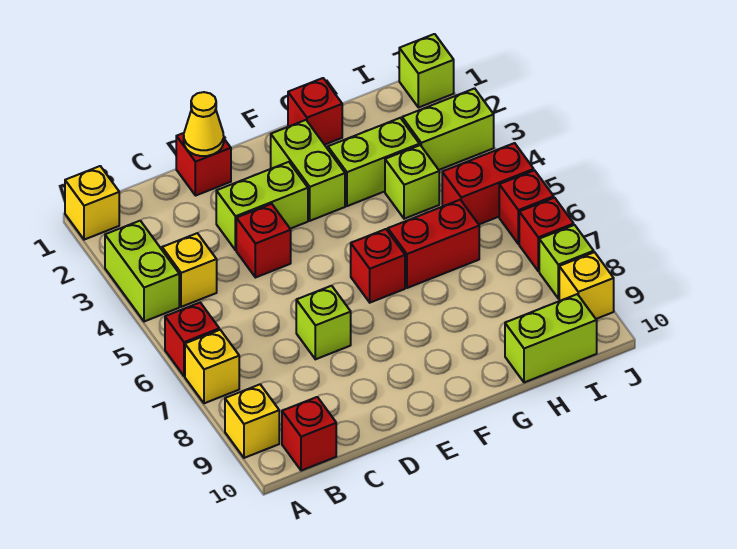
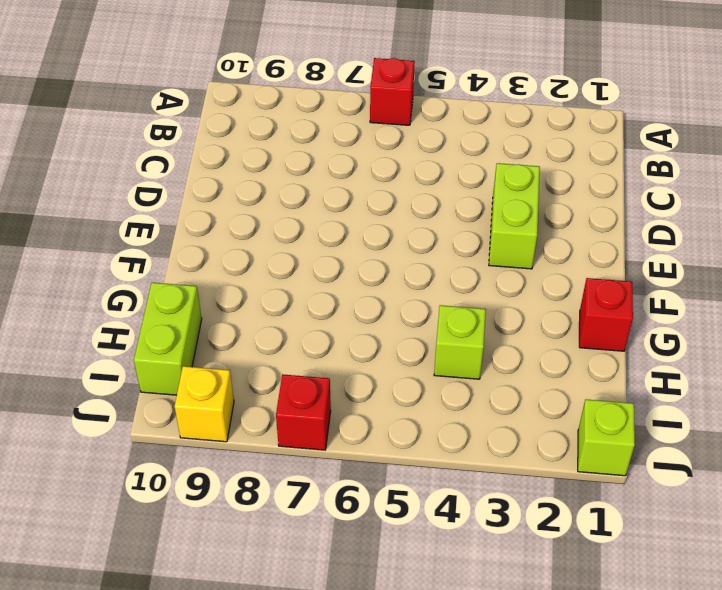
none -> yellow 1x1 brick [65,166,119,240]
none -> lime 1x2 brick [105,221,179,322]
none -> yellow 1x1 brick [185,330,239,403]

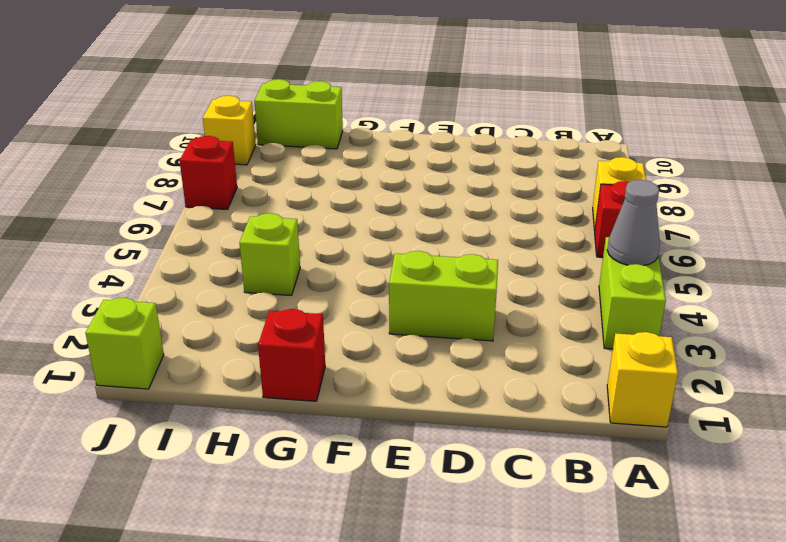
grey 1x1 cone [607,180,660,265] -> none
none -> yellow 1x1 brick [225,384,279,458]
none -> yellow 1x1 brick [162,233,217,307]
none -> red 1x1 brick [282,397,336,471]

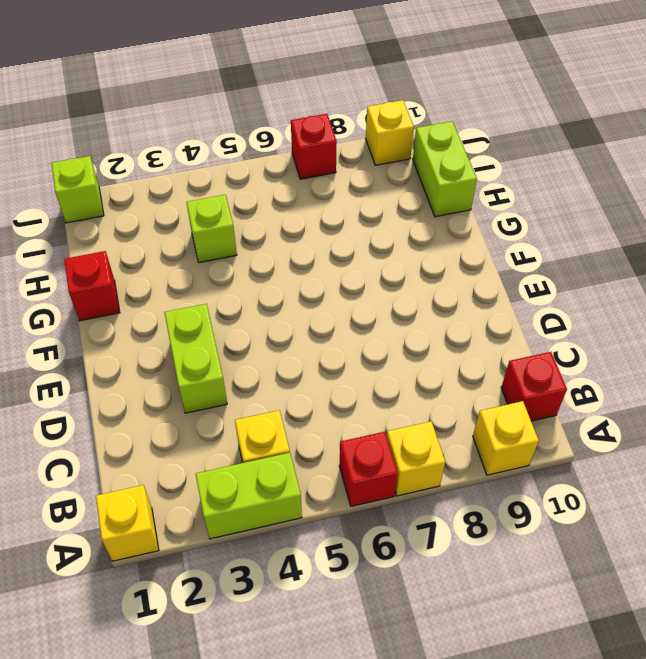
none -> red 1x1 brick [176,133,231,196]
none -> red 1x1 brick [236,204,291,278]
none -> lime 1x1 brick [296,286,351,359]

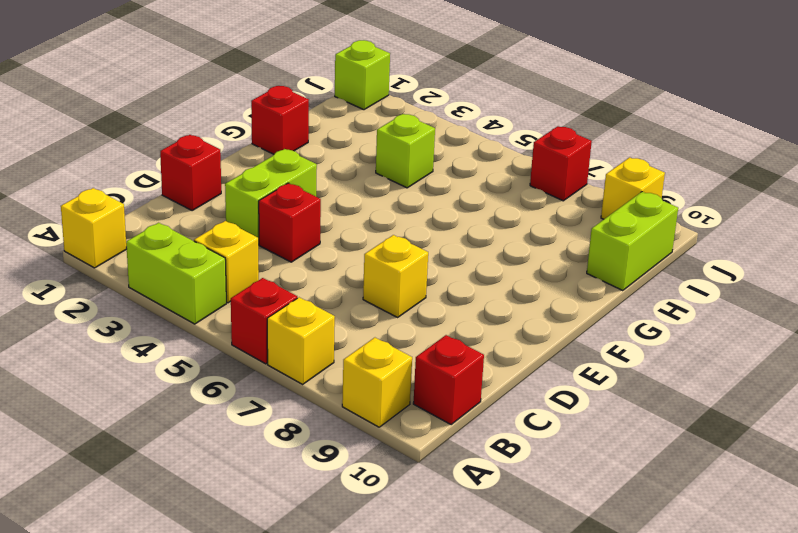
yellow 1x1 brick [363,235,428,317] -> lime 1x1 brick [296,286,351,359]
none -> lime 1x2 brick [271,120,345,221]
none -> red 1x1 brick [351,229,405,303]
none -> lime 1x2 brick [328,118,419,206]

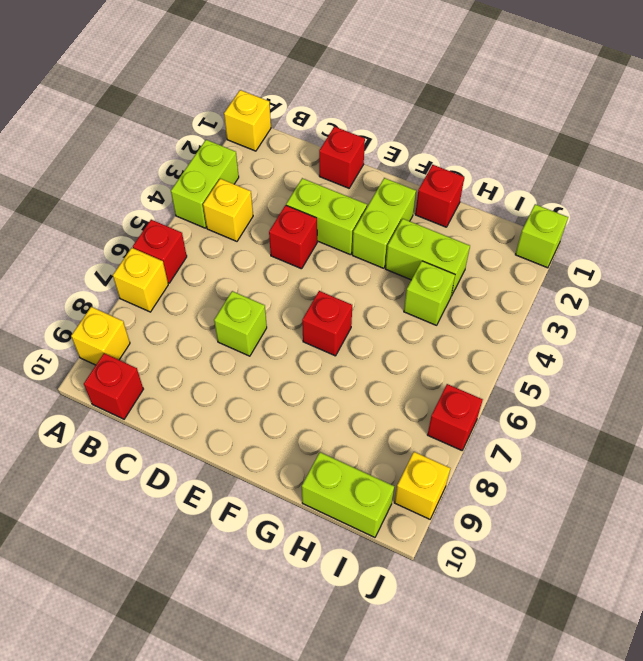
none -> red 1x2 brick [388,200,479,288]
none -> lime 1x2 brick [402,88,494,170]
none -> red 1x2 brick [442,143,534,224]

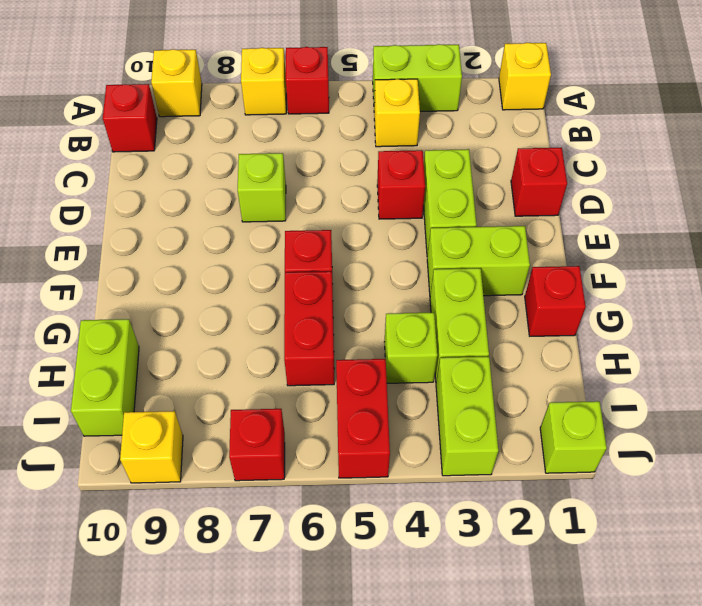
none -> red 1x1 brick [499,170,554,244]
none -> lime 1x1 brick [539,225,594,299]
none -> yellow 1x1 cone [184,92,224,156]

